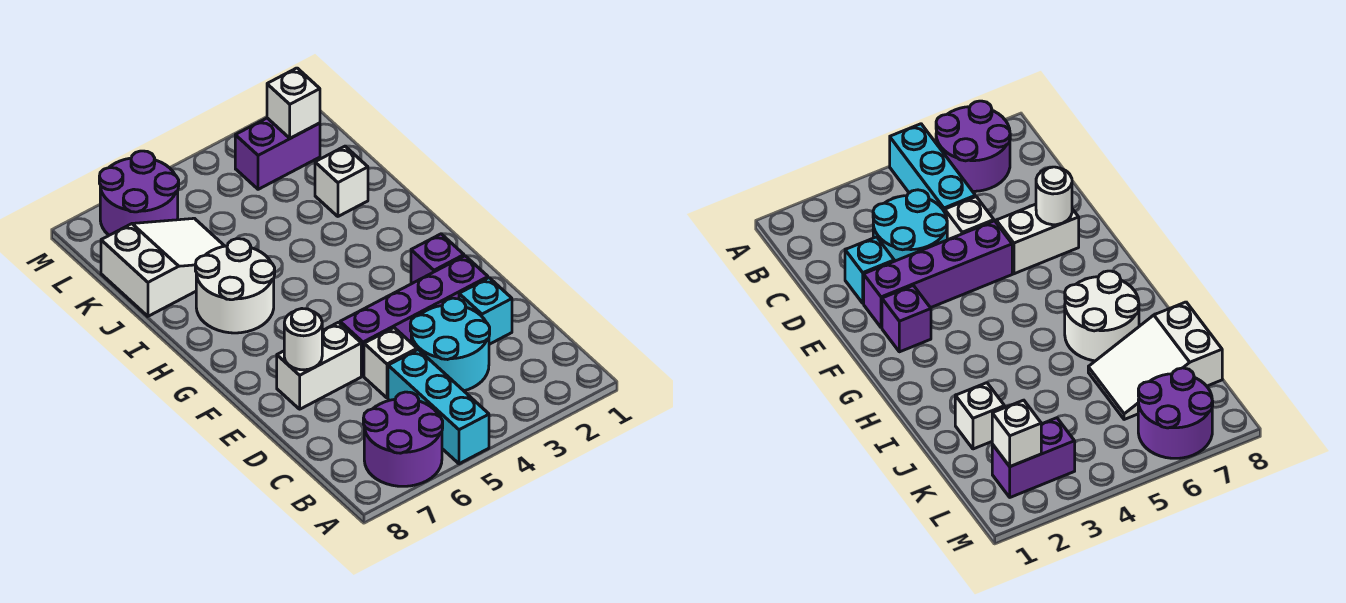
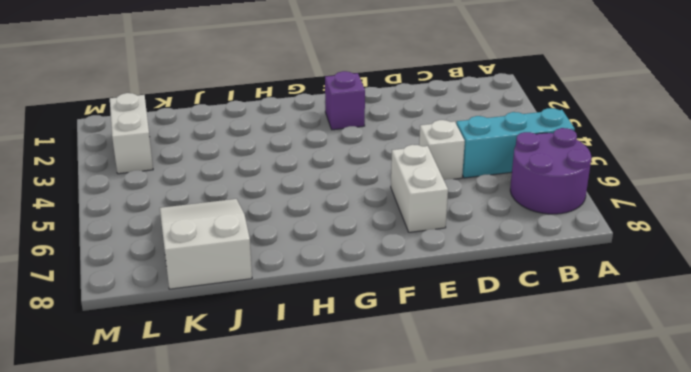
white 1x2 brick [110,93,153,174] -> purple 1x2 brick [235,118,320,189]
none -> cyan 2x2 round brick [410,298,490,391]
none -> cyan 1x1 brick [459,278,512,344]
none -> purple 1x4 brick [340,256,488,376]

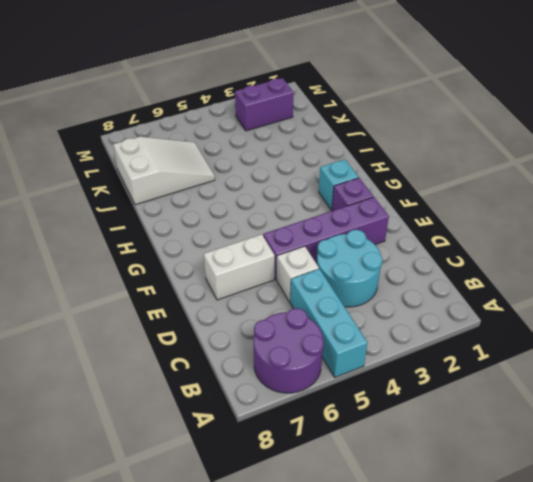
cyan 1x1 brick [319,159,359,210] -> cyan 1x1 brick moved to [459,278,512,344]
none -> white 2x2 round brick [195,239,275,333]
none -> white 1x1 brick [315,146,368,216]
none -> purple 2x2 round brick [99,151,179,235]

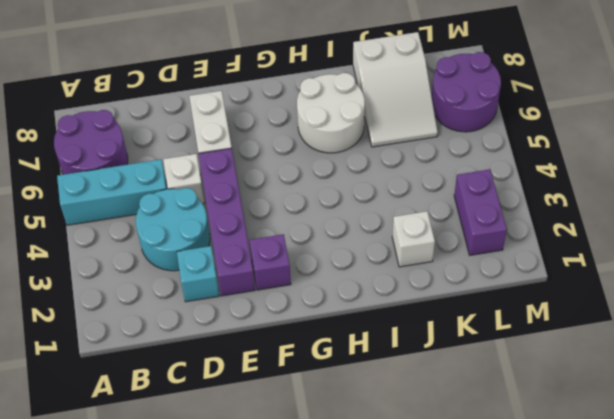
none -> white 1x1 round brick [284,309,322,370]
none -> white 1x1 brick [267,68,320,138]

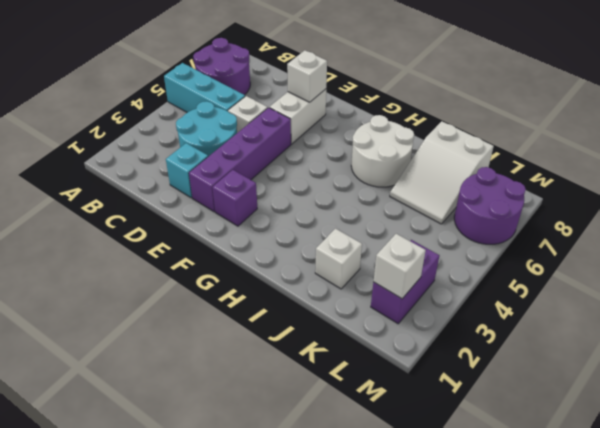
white 1x1 brick [287,50,327,102] -> white 1x1 round brick [284,309,322,370]

